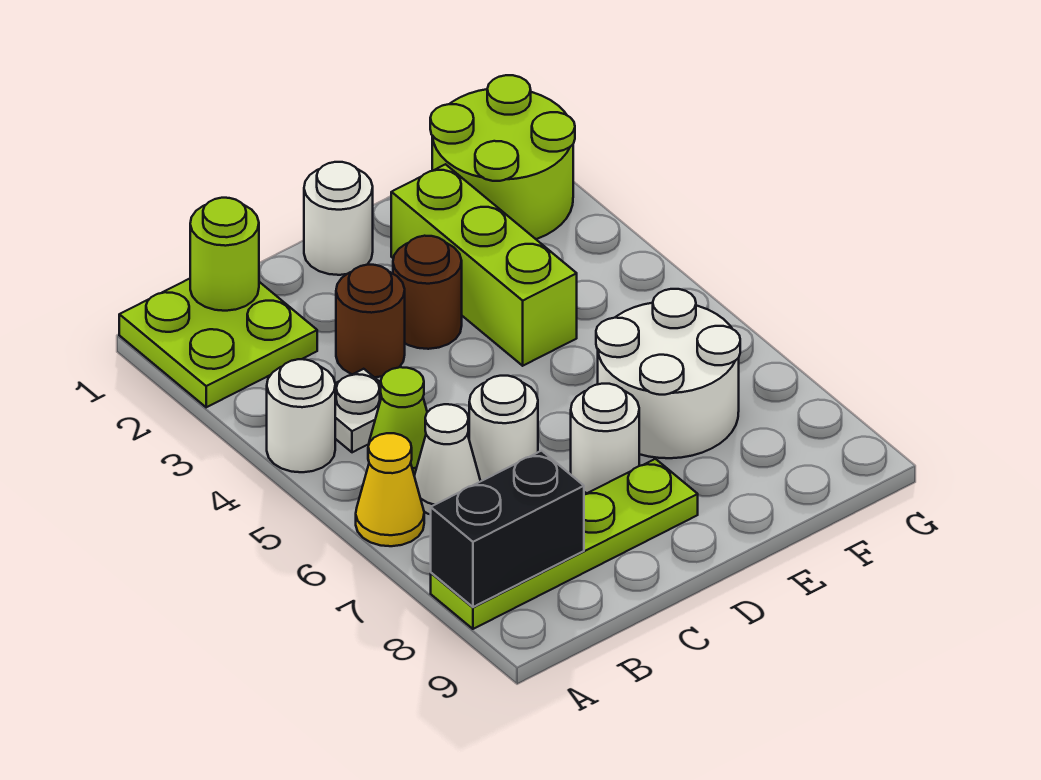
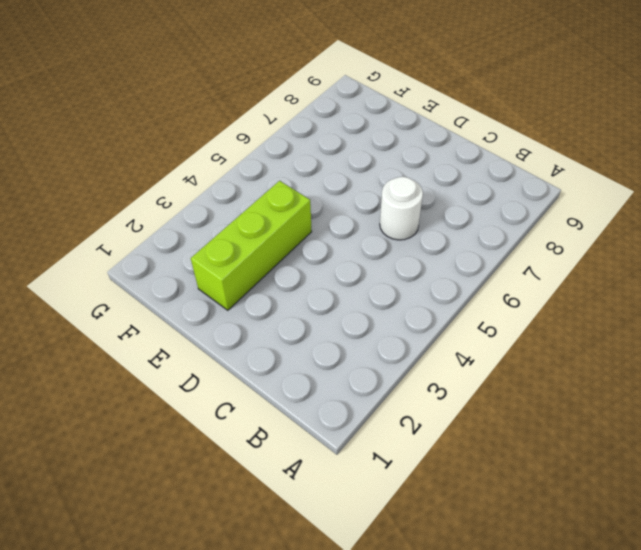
none -> lime 2x2 plate [119,279,317,407]
none -> white 1x1 round brick [267,359,335,472]
none -> yellow 1x1 cone [356,433,424,546]

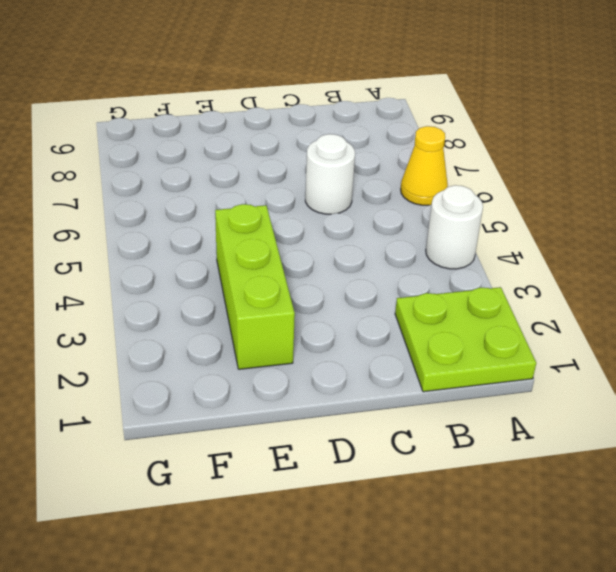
none -> lime 1x4 plate [431,459,698,629]
none -> white 1x1 plate [335,369,382,452]
none -> lime 1x1 cone [369,367,427,476]

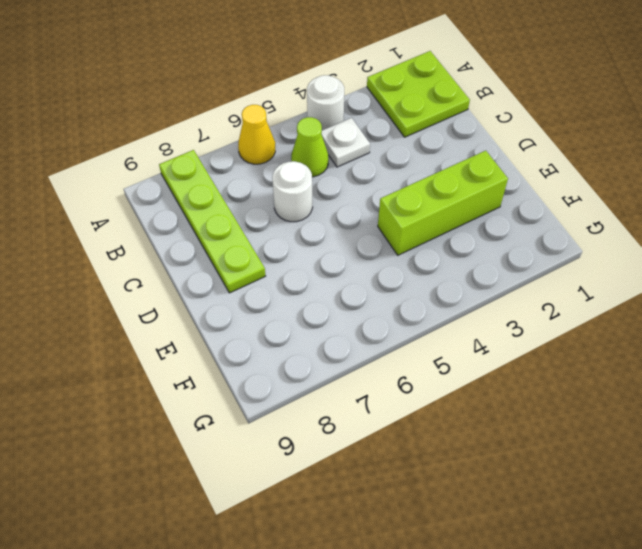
none -> white 1x1 cone [414,404,481,515]
none -> brown 1x1 round brick [336,265,405,377]
none -> white 1x1 round brick [304,162,373,275]

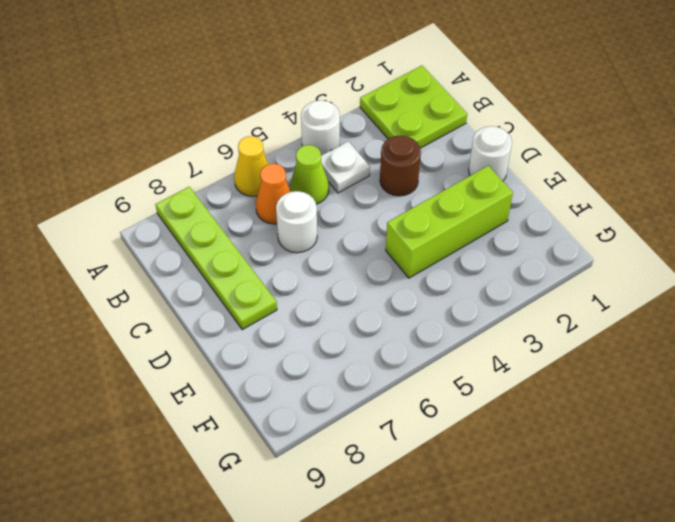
orange 1x1 cone [256,164,291,224] -> white 1x1 cone [414,404,481,515]
none -> brown 1x1 round brick [393,236,462,349]
none -> white 1x1 round brick [571,384,639,493]
none -> white 2x2 round brick [596,289,740,458]

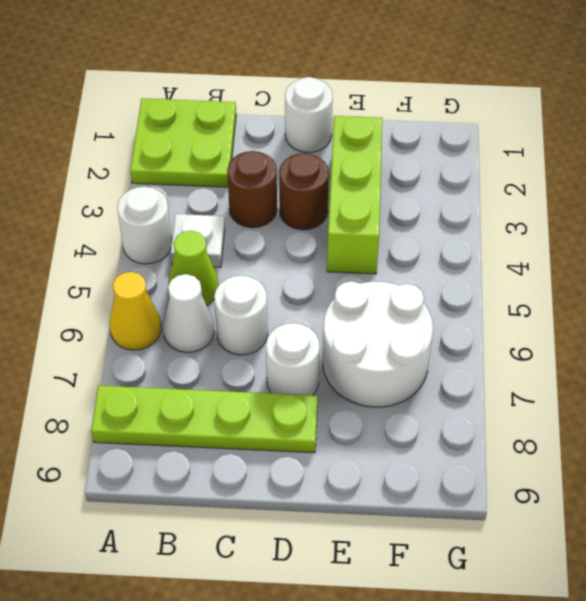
none -> lime 2x2 round brick [430,75,575,239]
none -> black 1x2 brick [431,451,584,607]
none -> lime 1x1 round brick [190,198,259,311]

